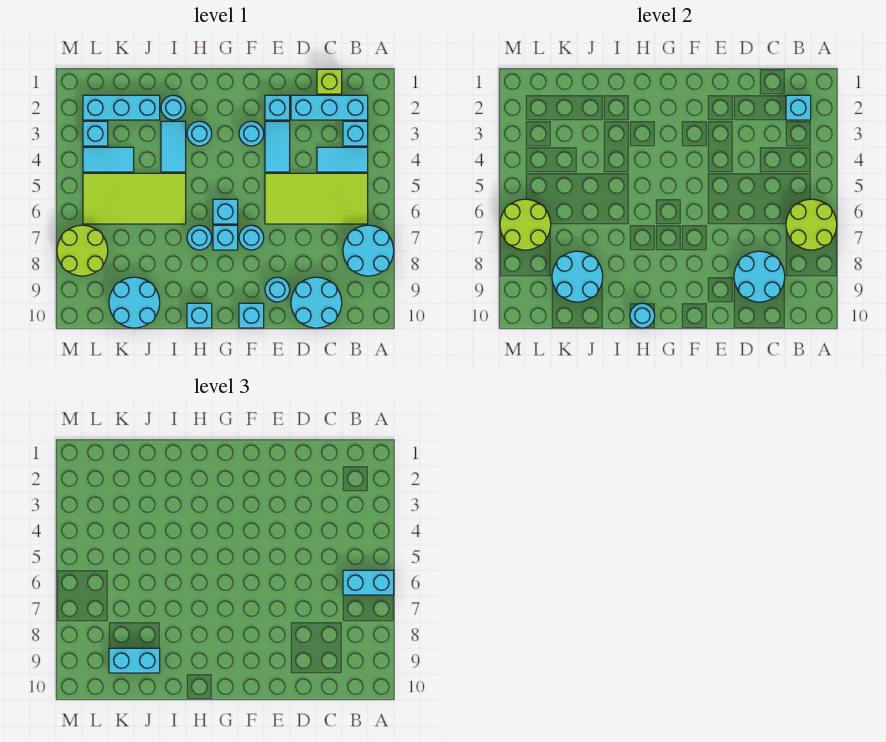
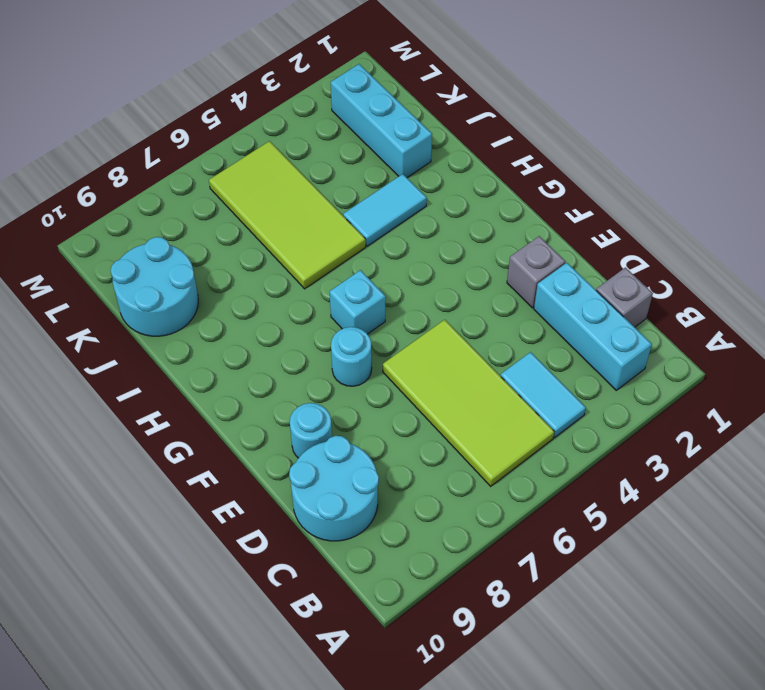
grey 1x1 brick [596,268,653,327] -> lime 1x1 brick [317,69,342,94]
grey 1x1 brick [507,236,565,308] -> cyan 1x1 brick [265,95,290,120]
none -> cyan 2x2 round brick [343,225,394,276]
none -> cyan 1x1 brick [343,121,368,146]
none -> cyan 1x2 tile [265,121,290,172]
none -> cyan 1x1 round brick [239,121,264,146]

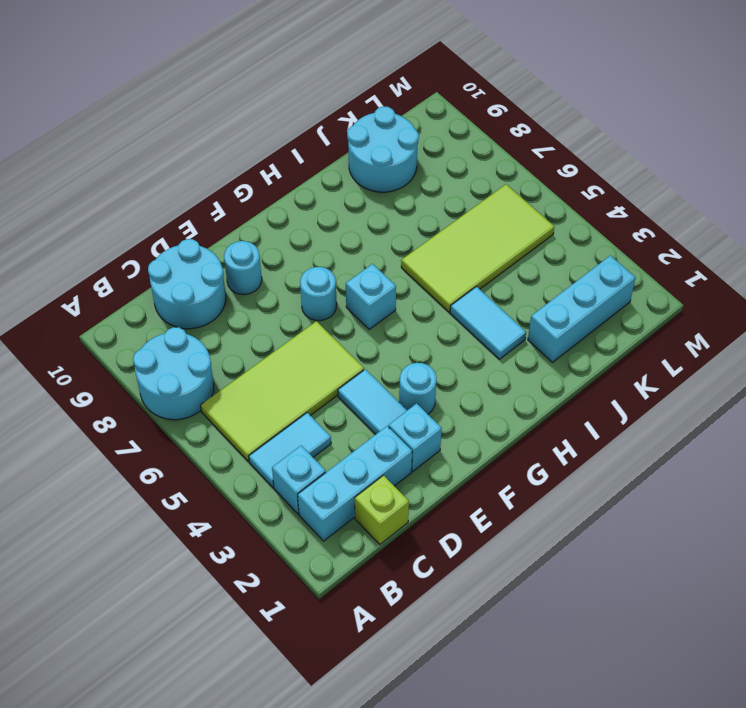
none -> cyan 1x1 brick [239,303,264,328]
none -> cyan 1x1 brick [213,225,238,250]
none -> cyan 1x1 round brick [187,121,212,146]
none -> cyan 1x1 round brick [187,225,212,250]

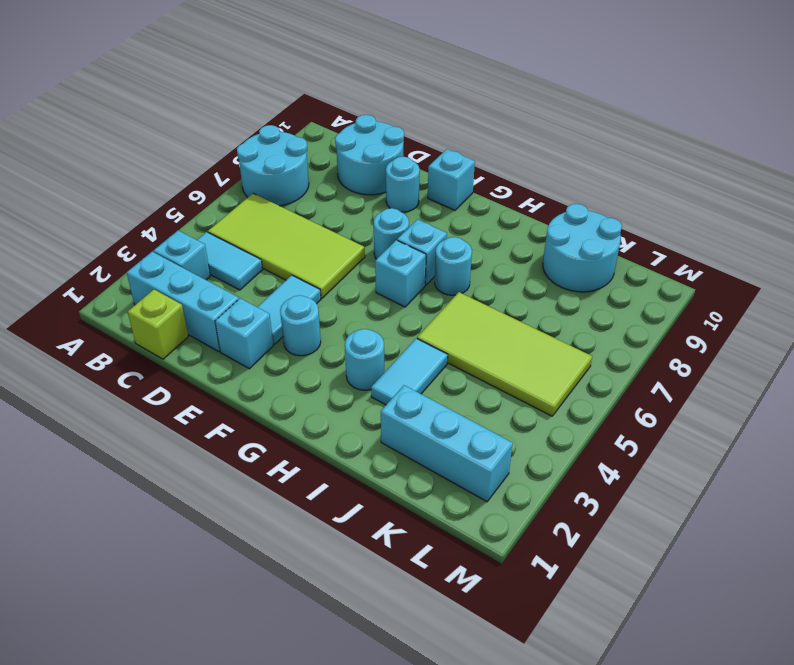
none -> cyan 1x1 brick [187,303,212,328]
none -> cyan 1x1 round brick [161,95,186,120]
none -> cyan 1x2 tile [83,147,134,172]
none -> cyan 1x1 brick [83,121,108,146]

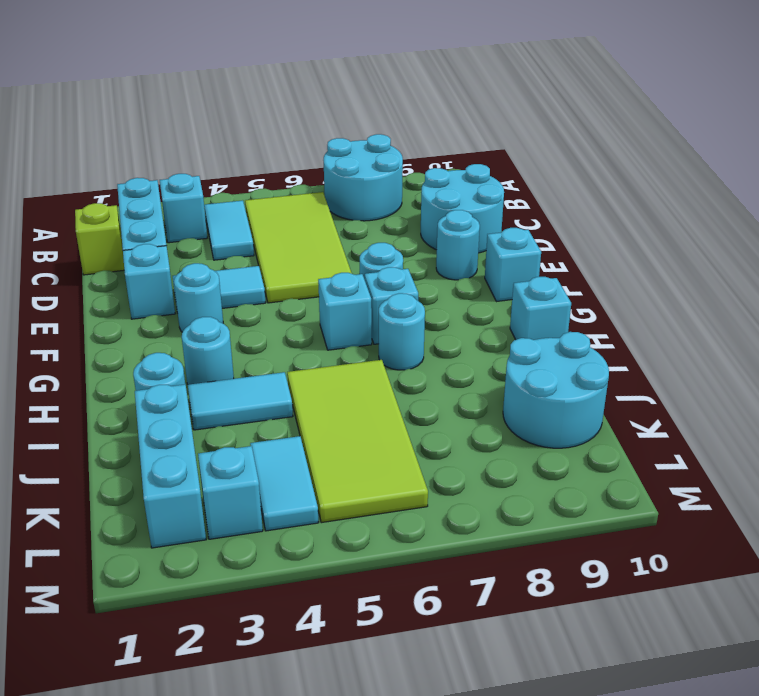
none -> lime 2x2 round brick [57,225,108,276]
none -> lime 2x2 round brick [786,199,837,250]
none -> cyan 1x1 brick [786,95,811,120]
none -> cyan 2x2 round brick [734,251,785,302]

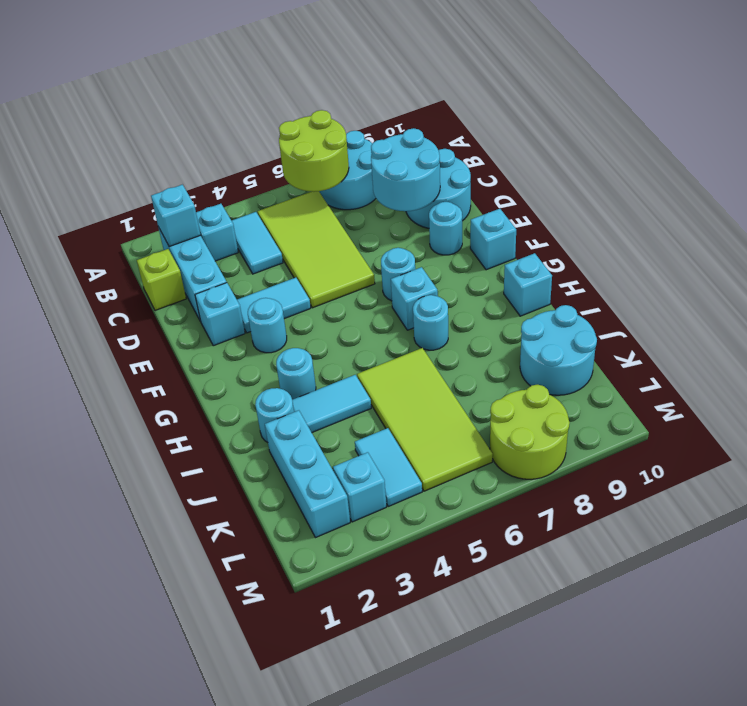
none -> cyan 1x1 brick [213,199,238,224]
none -> cyan 1x1 round brick [630,303,655,328]
none -> cyan 2x2 round brick [552,251,603,302]
none -> lime 2x2 round brick [500,199,551,250]

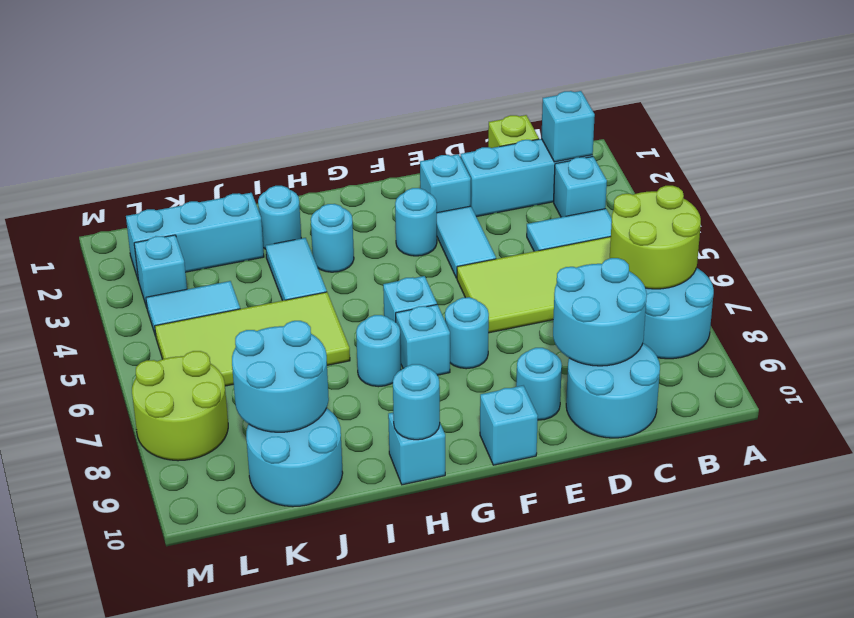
none -> lime 2x2 round brick [500,199,551,250]
none -> cyan 1x2 brick [343,570,394,595]
none -> cyan 1x2 brick [109,648,160,673]

